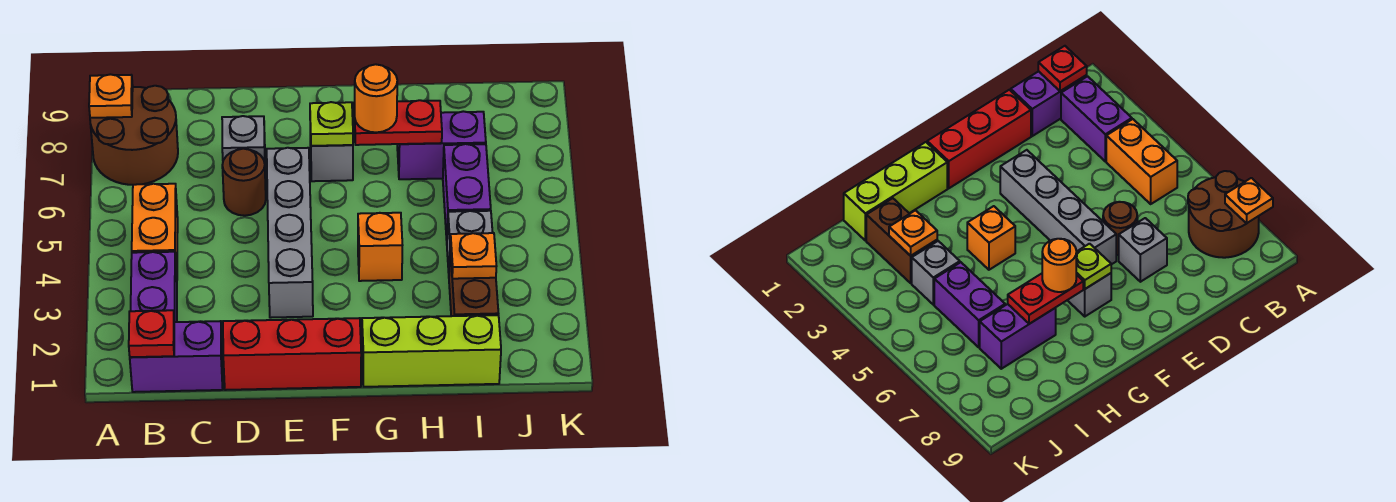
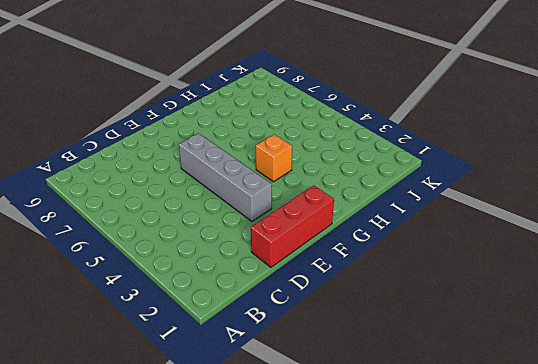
none -> brown 2x2 round brick [90,86,178,185]
none -> purple 1x2 brick [130,321,223,392]
none -> purple 1x2 brick [131,252,177,322]

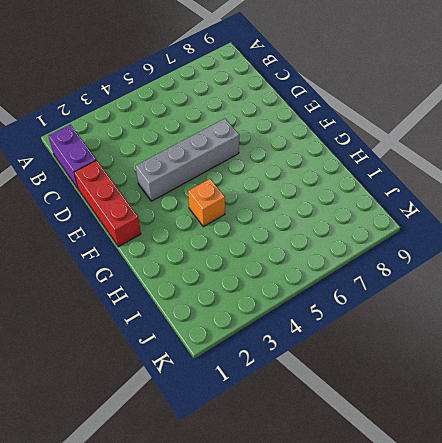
none -> brown 2x2 round brick [90,86,178,185]
none -> purple 1x2 brick [131,252,177,322]
none -> orange 1x2 brick [132,184,178,276]

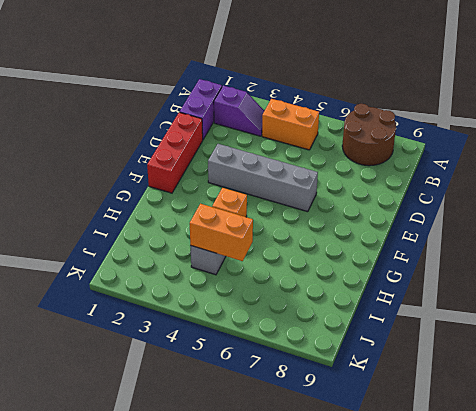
purple 1x2 slope [214,86,264,136] -> purple 1x2 brick [131,252,177,322]
orange 1x2 brick [190,204,253,261] -> none
none -> brown 1x1 round brick [222,149,266,216]
none -> grey 1x1 brick [222,116,265,163]
none -> grey 1x1 brick [310,130,353,181]

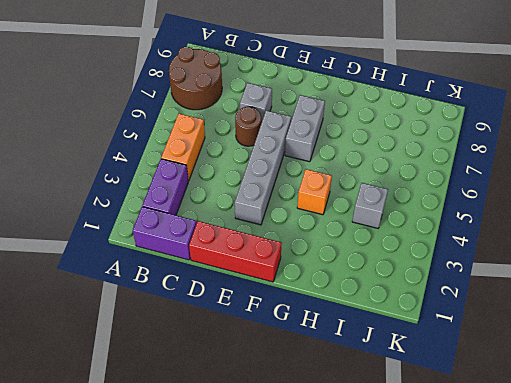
grey 1x2 brick [285,95,325,162] -> grey 1x1 brick [310,130,353,181]
none -> lime 1x3 brick [362,315,501,387]
none -> purple 1x2 brick [397,111,486,179]
none -> brown 1x2 brick [449,250,498,316]

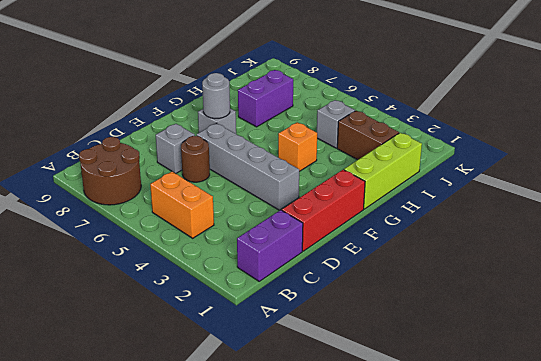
grey 1x1 round brick [202,73,230,119] -> lime 1x1 plate [310,102,353,146]
none -> purple 1x2 brick [131,252,177,322]
none -> purple 1x2 brick [443,144,491,240]
none -> orange 1x1 plate [89,74,133,118]

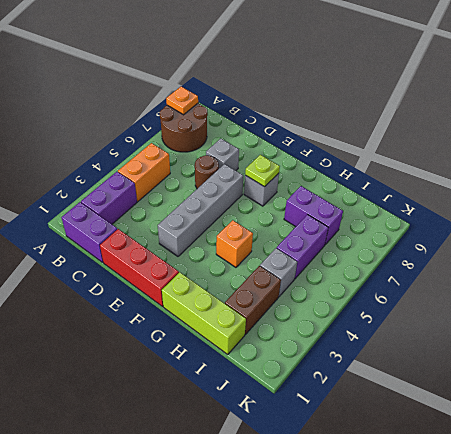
none -> red 1x1 plate [129,310,174,357]
none -> red 1x2 plate [354,100,442,145]
none -> orange 1x1 plate [450,233,496,279]

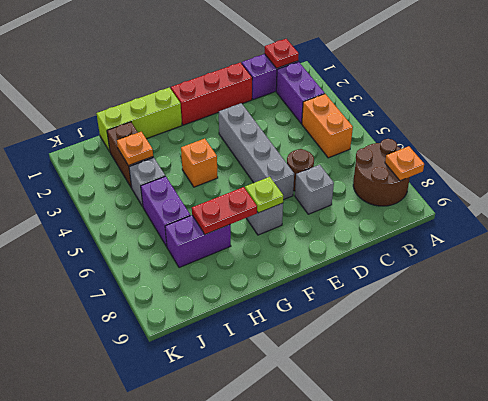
none -> orange 1x1 round brick [355,64,397,132]

